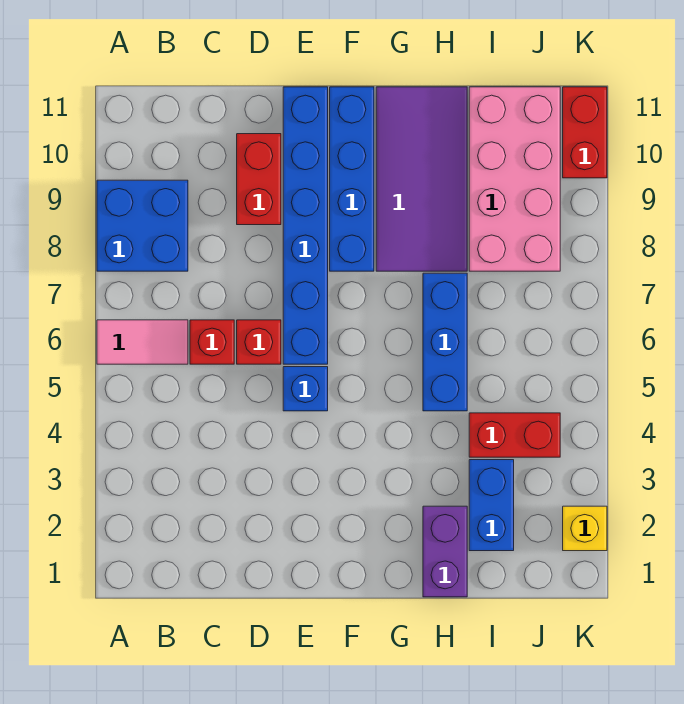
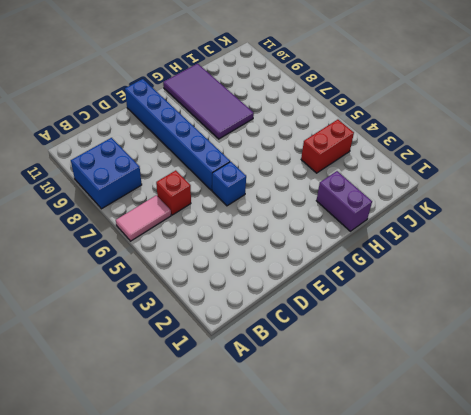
none -> red 1x1 brick [237,320,281,364]
none -> red 1x2 brick [237,134,281,225]
none -> blue 1x4 brick [330,87,374,271]

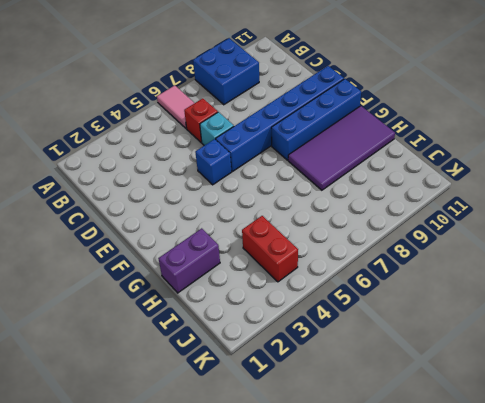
cyan 1x1 brick [200,112,234,145] -> red 1x1 brick [237,320,281,364]
none -> red 1x2 brick [237,134,281,225]
none -> blue 1x3 brick [423,273,467,411]
none -> blue 1x2 brick [469,460,514,551]

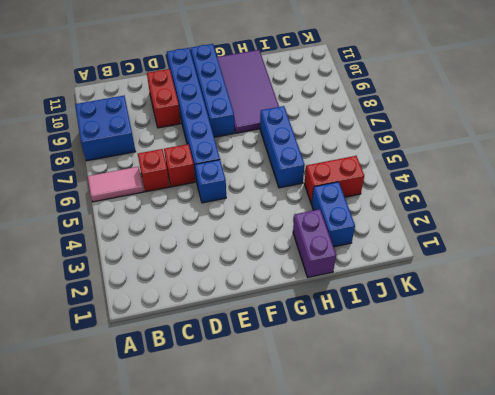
none -> pink 2x4 brick [469,87,560,271]
none -> yellow 1x1 brick [563,506,607,551]
none -> red 1x2 brick [563,87,607,178]

